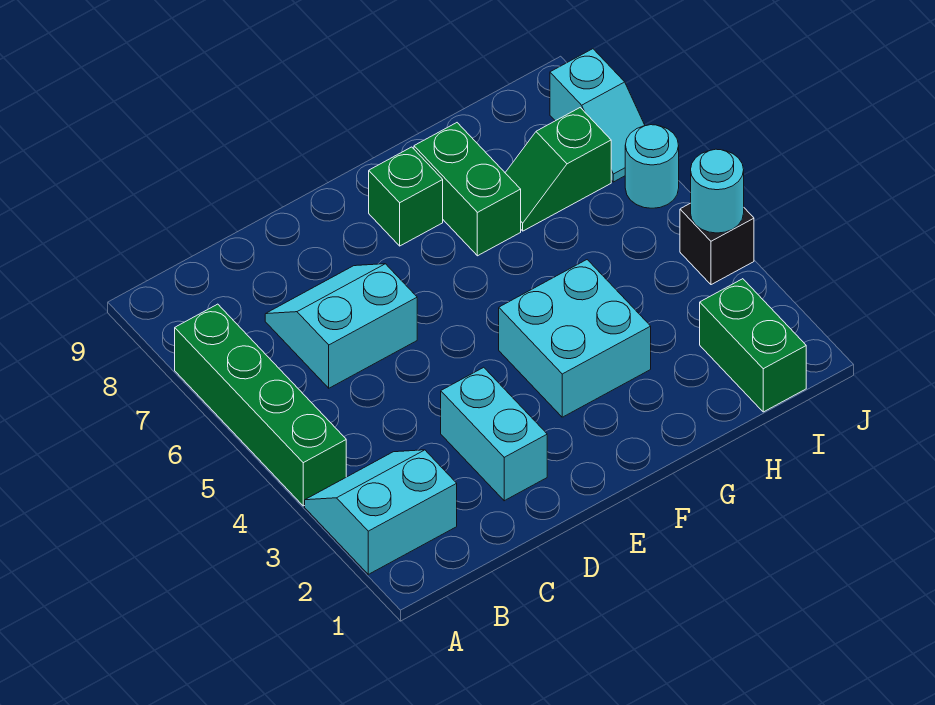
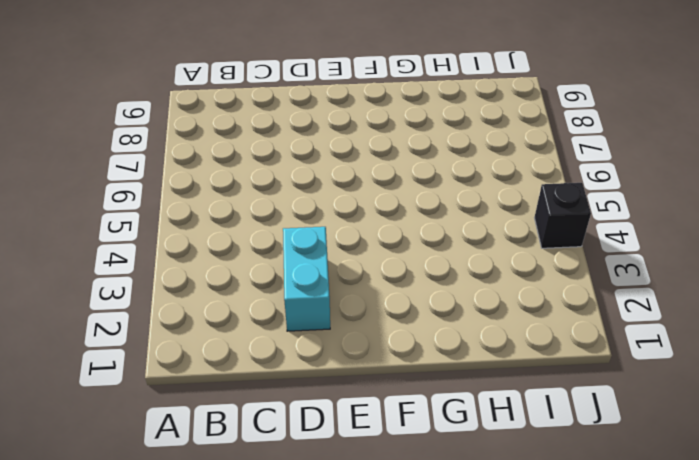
none -> cyan 2x2 slope [305,450,457,574]
none -> green 1x4 brick [175,304,346,506]
none -> cyan 2x2 slope [265,264,417,388]

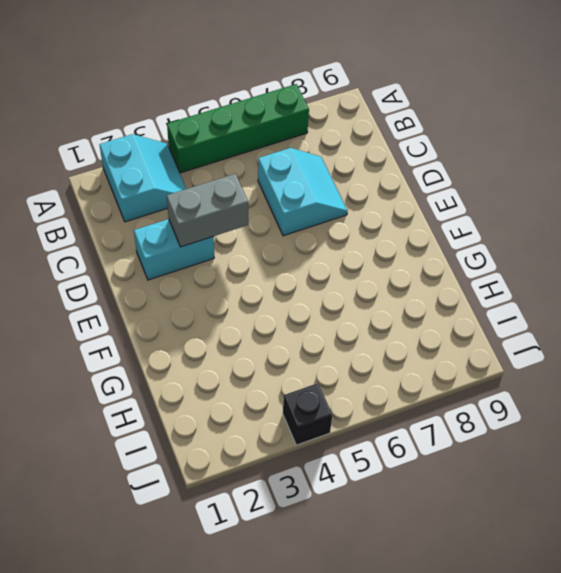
grey 1x2 brick [167,174,248,247] -> none
none -> cyan 2x2 brick [499,260,651,417]
none -> green 1x1 brick [369,147,443,246]
none -> green 1x2 brick [414,123,521,256]

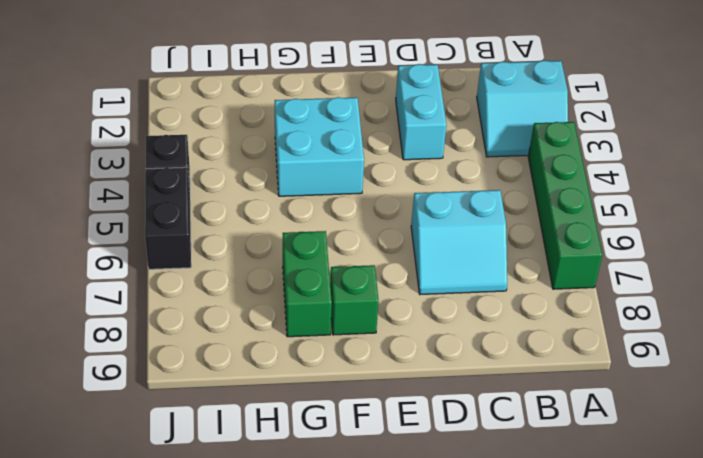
black 1x2 brick [145,167,191,269] -> cyan 1x1 round brick [625,125,679,208]
none -> green 1x2 slope [505,108,611,231]
none -> green 1x2 brick [700,279,806,412]
none -> cyan 1x2 slope [550,49,645,182]

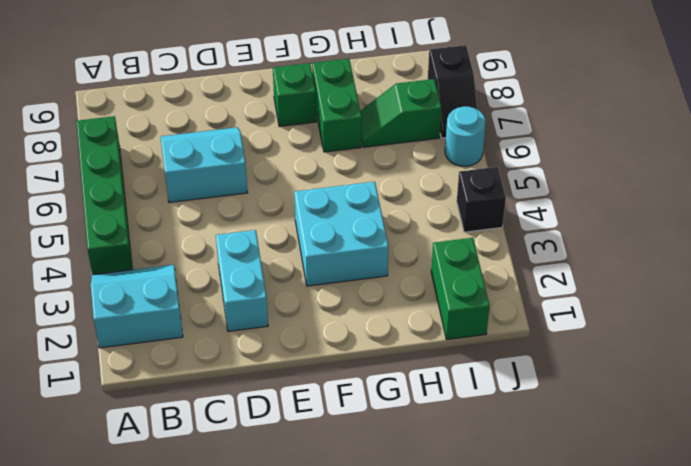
black 1x2 slope [428,45,477,138] -> cyan 1x2 slope [550,49,645,182]
none -> cyan 1x1 round brick [691,149,744,233]

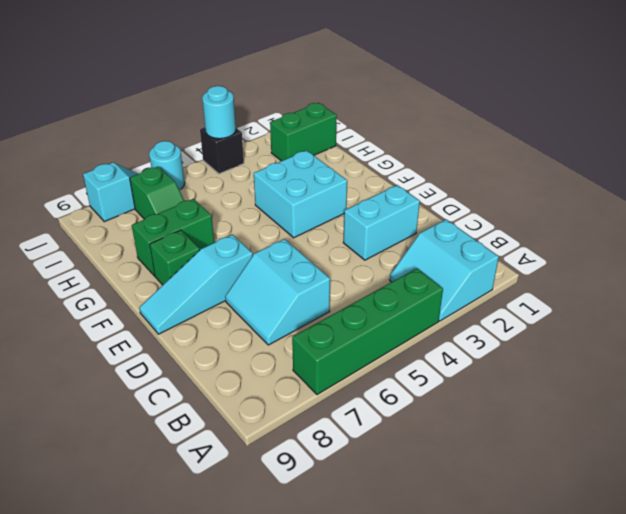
cyan 1x3 slope [139,235,253,334] -> none

